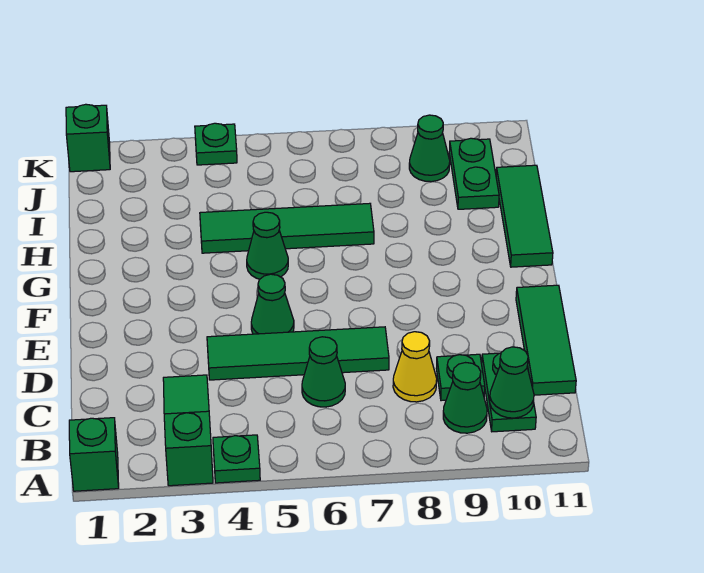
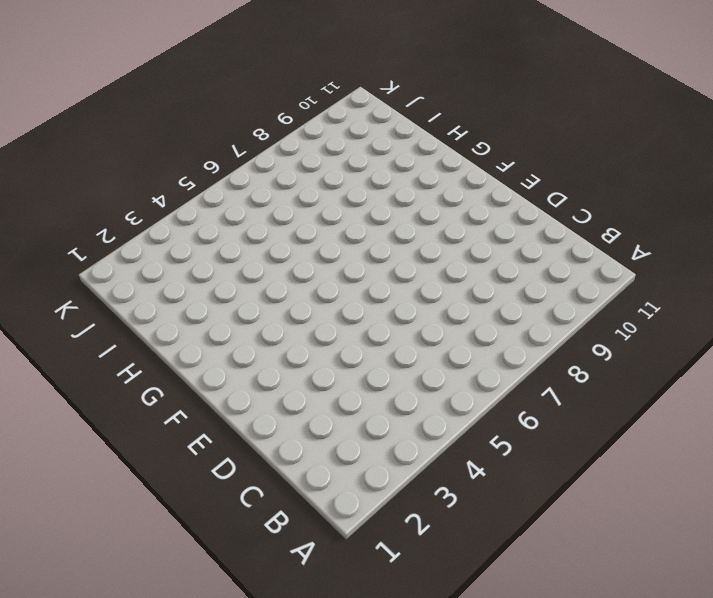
none -> green 1x1 brick [69,418,119,491]
none -> green 1x3 slope [163,375,213,486]
none -> green 1x1 plate [213,435,260,483]

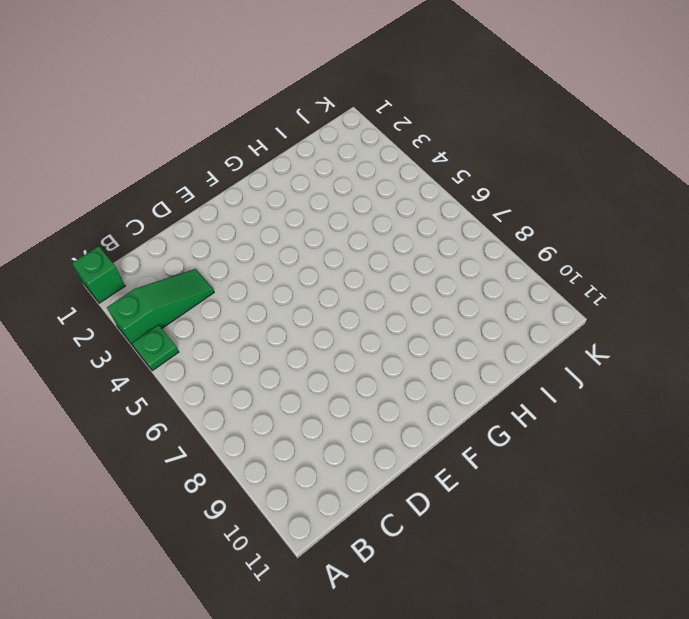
none -> green 1x1 cone [443,363,487,433]
none -> green 1x2 plate [482,353,536,432]
none -> green 1x1 cone [302,337,345,407]

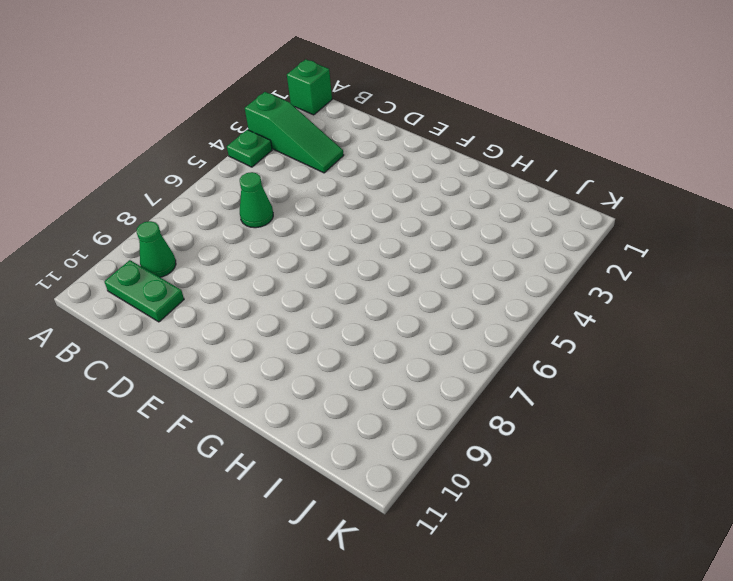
none -> yellow 1x1 cone [393,332,437,402]
none -> green 1x1 plate [436,354,485,401]
none -> green 1x3 tile [516,285,576,395]

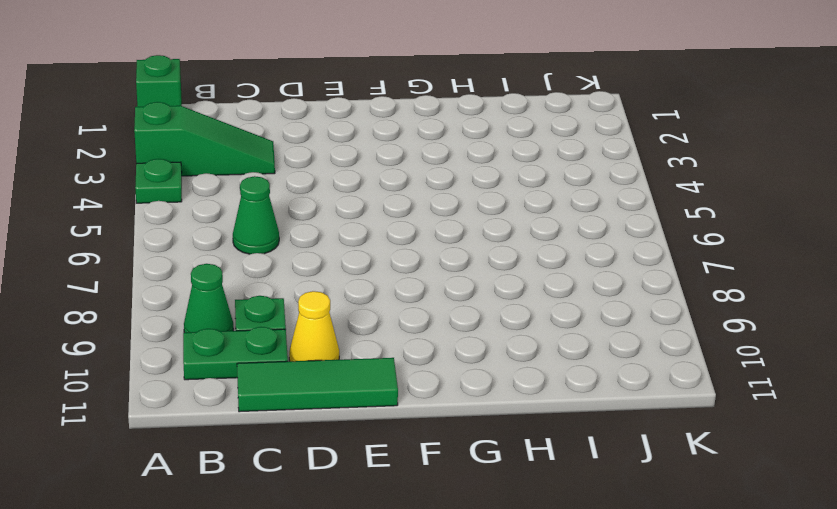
yellow 1x1 cone [289,291,339,361] -> yellow 1x1 cone moved to [393,332,437,402]
none -> green 1x4 tile [207,327,389,380]
none -> green 1x1 cone [251,274,294,334]
none -> green 1x1 cone [247,212,288,279]

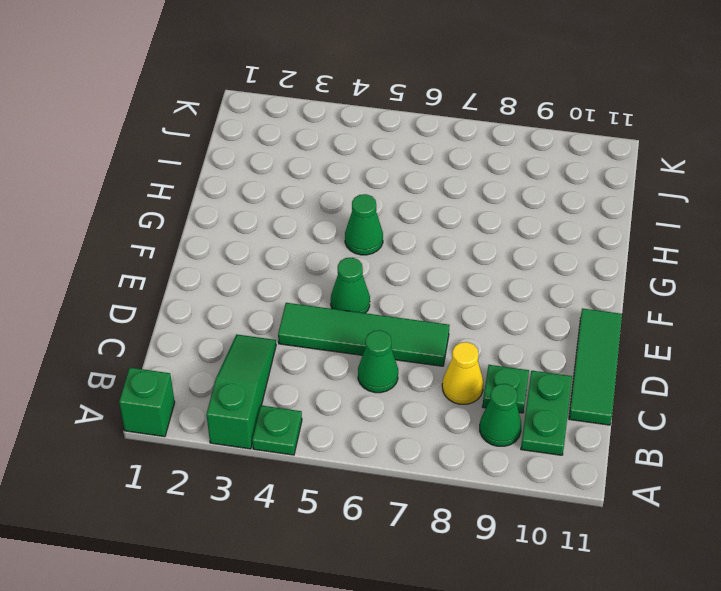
none -> green 1x3 tile [496,165,553,267]
none -> green 1x4 tile [200,203,374,253]
none -> green 1x2 plate [449,138,499,209]

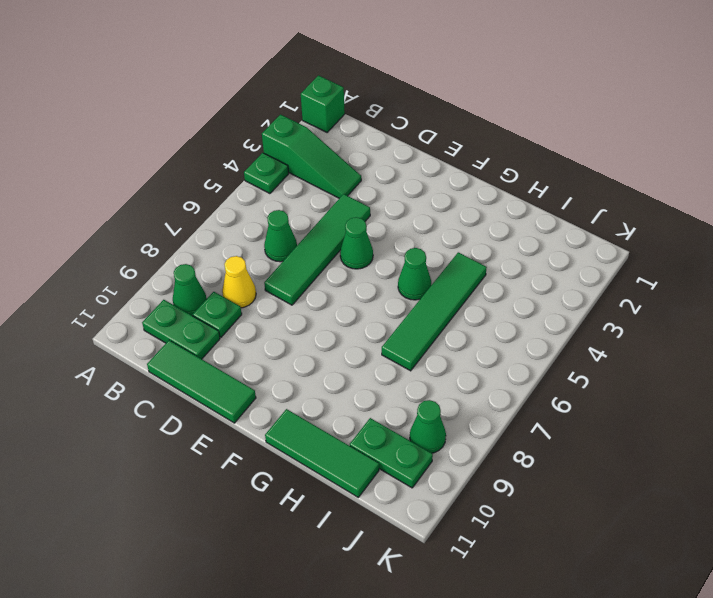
none -> green 1x1 brick [66,104,110,172]
none -> green 1x1 plate [195,123,237,165]
none -> green 1x1 cone [490,347,534,418]

